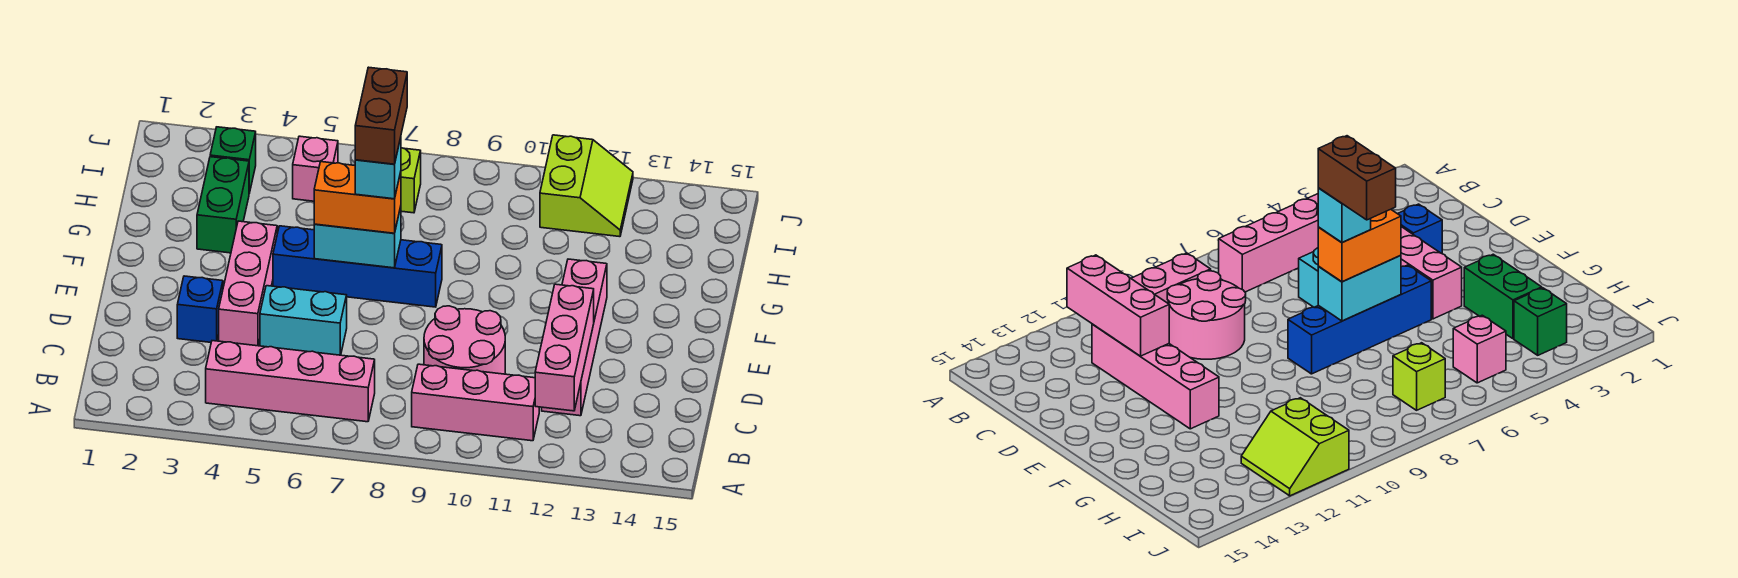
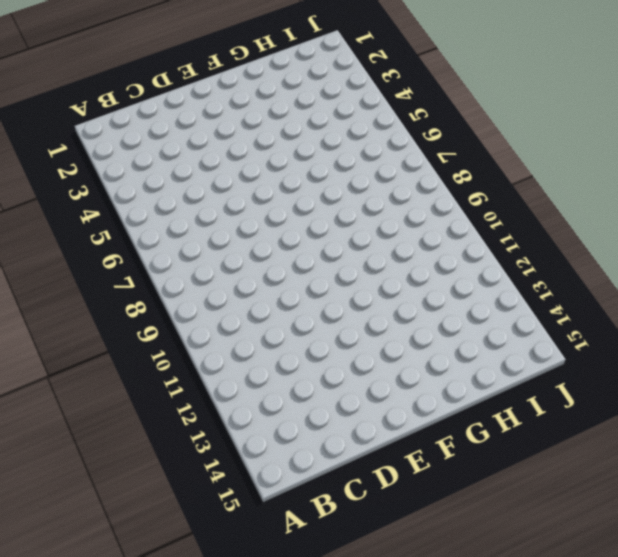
none -> pink 1x4 brick [206,341,375,422]
none -> pink 1x3 brick [412,364,539,441]
none -> pink 2x2 round brick [424,306,505,374]

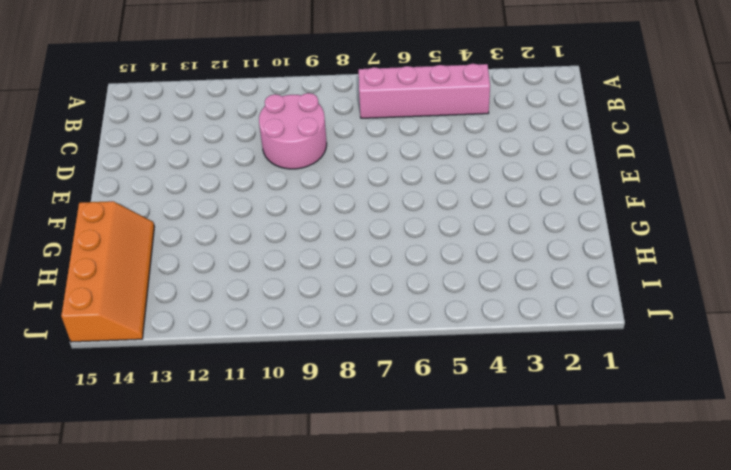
orange 2x4 slope [61,201,154,342] -> none
none -> pink 1x3 brick [412,364,539,441]
none -> pink 1x4 brick [542,259,607,416]
none -> blue 1x1 brick [177,276,223,342]

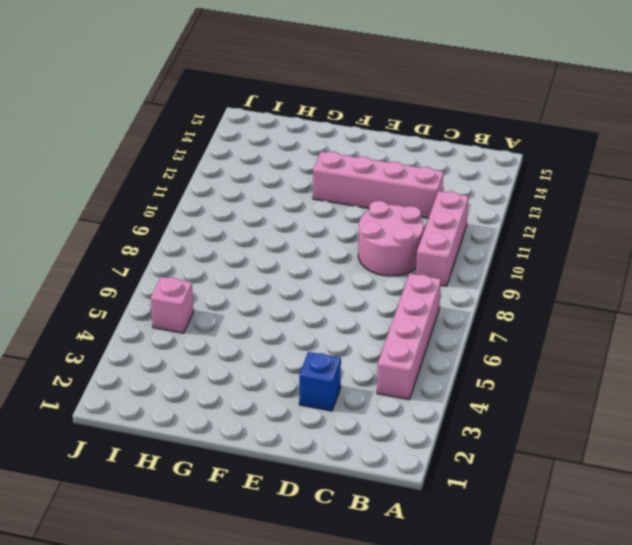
none -> pink 1x3 brick [219,221,277,346]
none -> cyan 1x2 brick [260,286,347,355]
none -> blue 1x4 brick [273,226,442,307]

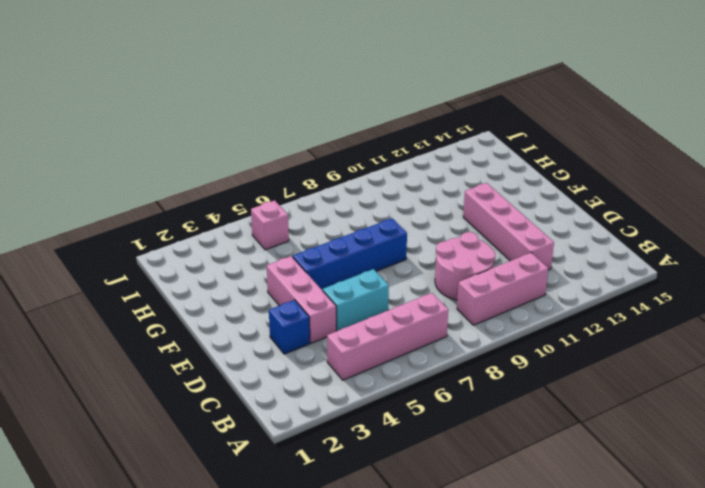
none -> green 1x2 brick [197,157,249,253]
none -> green 1x1 brick [210,127,256,193]
none -> lime 1x1 brick [401,148,421,213]

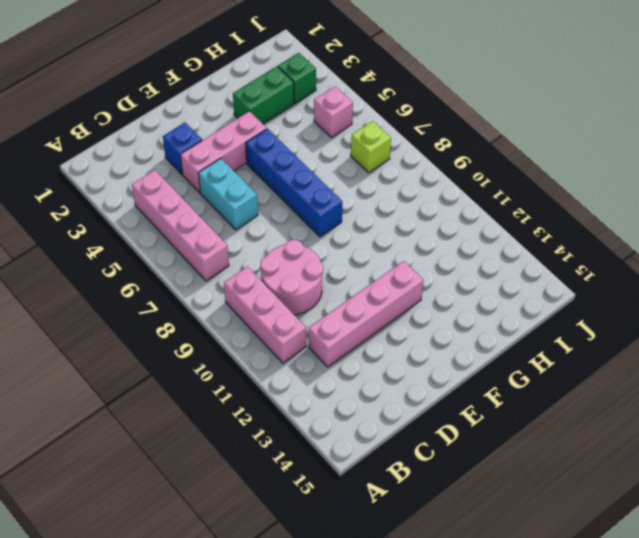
none -> lime 2x2 slope [540,135,633,237]
none -> pink 1x3 brick [535,284,594,411]
none -> cyan 1x2 brick [314,207,401,268]

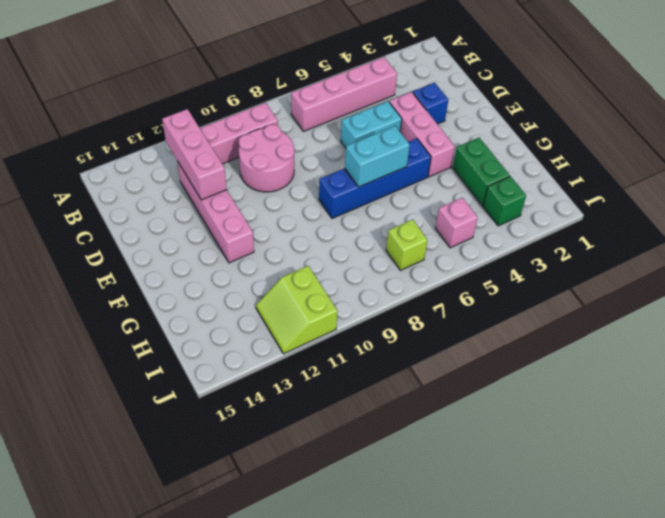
none -> orange 1x2 brick [314,162,401,233]
none -> cyan 1x1 brick [355,138,401,199]
none -> brown 1x2 brick [355,67,407,164]

